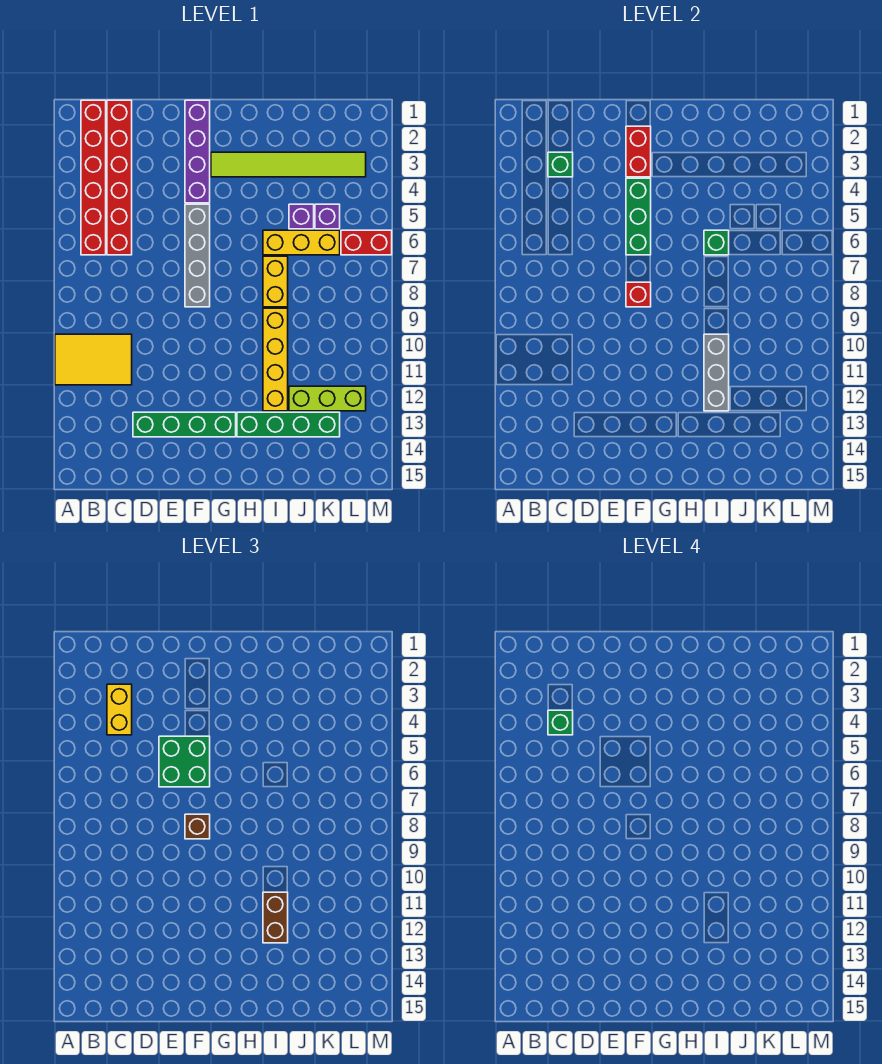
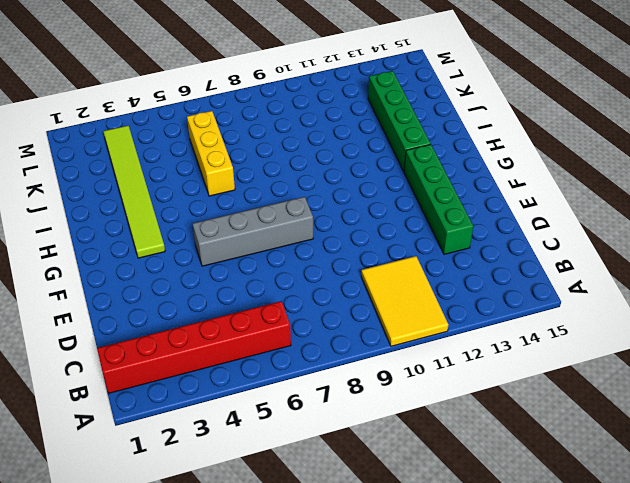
none -> red 1x6 brick [107,100,132,255]
none -> purple 1x4 brick [185,100,210,203]
none -> yellow 1x2 brick [263,256,288,307]

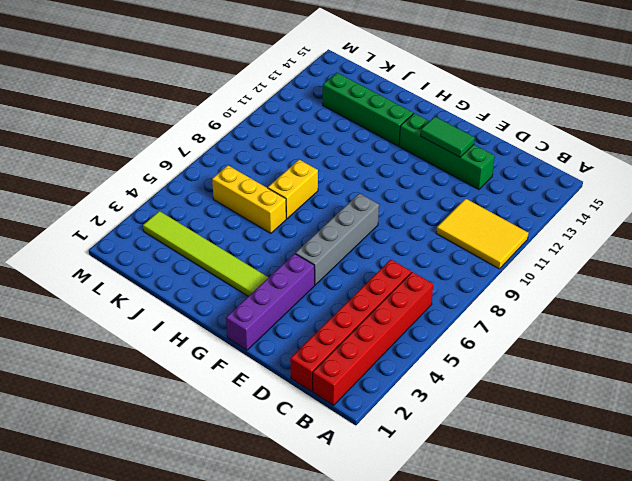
green 1x2 tile [421,117,475,157] -> none
none -> yellow 1x4 brick [263,308,288,411]
none -> purple 1x1 brick [289,204,314,229]
none -> lime 1x3 brick [289,386,366,411]

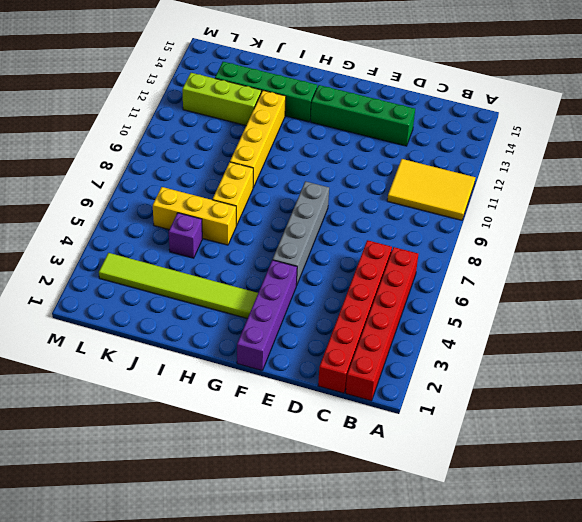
none -> purple 1x1 brick [315,204,340,229]
none -> red 1x2 brick [341,230,392,255]
none -> green 1x1 brick [548,152,573,177]

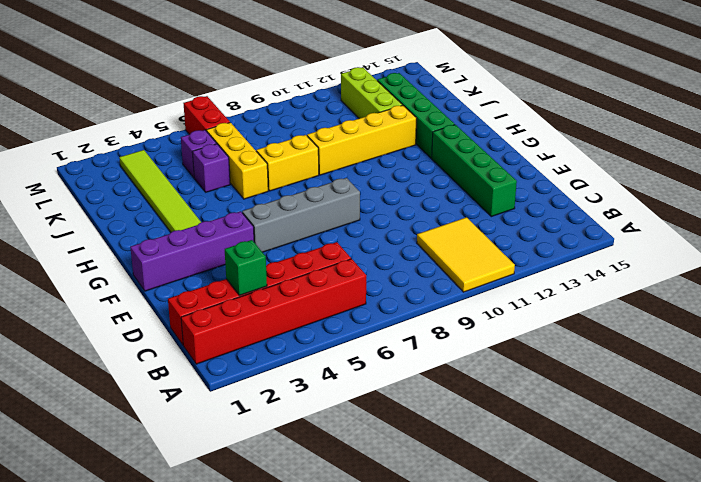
none -> red 1x2 brick [626,126,651,177]
none -> green 1x3 brick [626,178,651,255]
none -> red 1x1 brick [626,282,651,307]

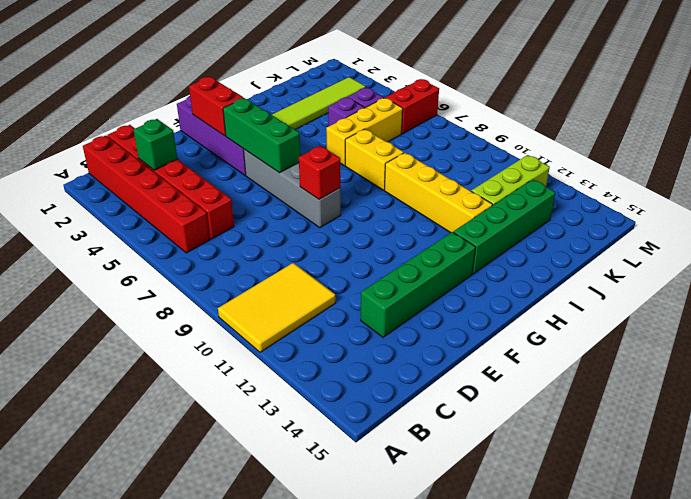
none -> green 1x1 brick [704,230,729,255]
none -> grey 1x3 brick [704,334,729,411]
none -> yellow 1x2 brick [107,684,132,735]

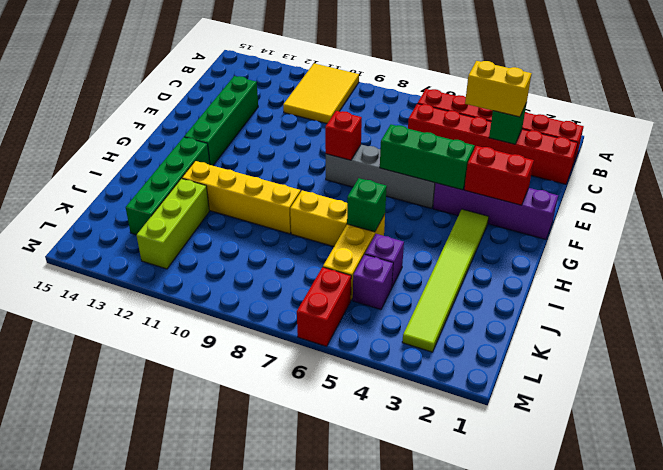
none -> grey 1x3 brick [704,334,729,411]
none -> green 2x2 brick [159,736,210,787]
none -> brown 1x1 brick [185,814,210,839]

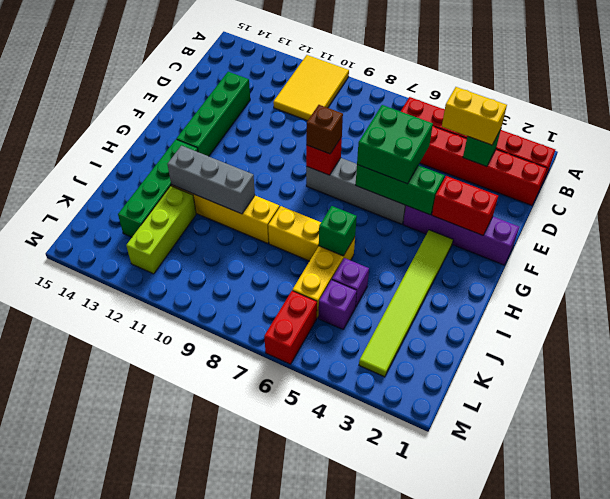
none -> brown 1x2 brick [263,892,288,943]
none -> green 1x1 brick [548,710,573,735]

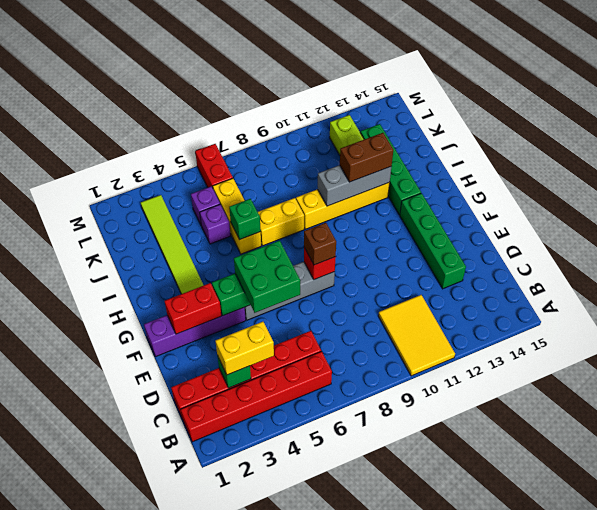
none -> green 1x1 brick [548,710,573,735]

